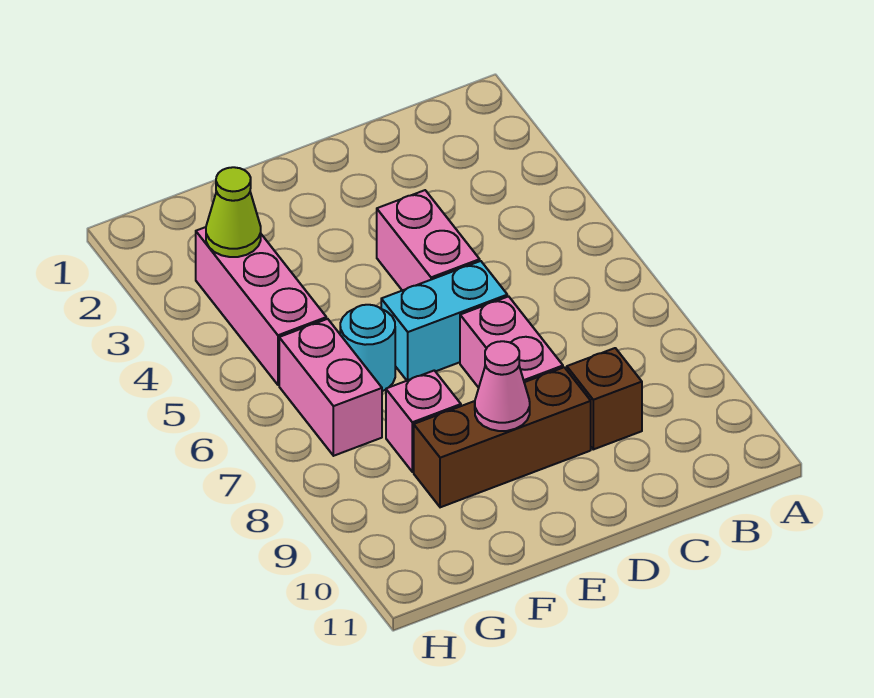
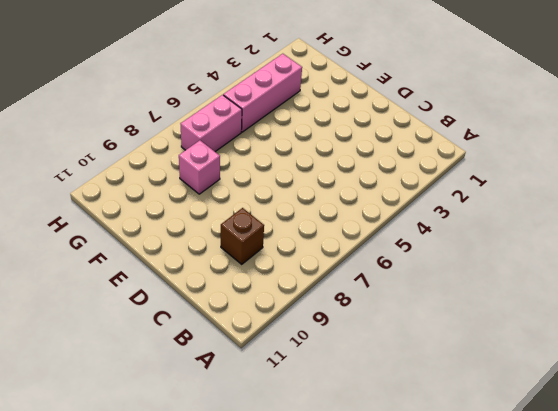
none -> pink 1x2 brick [377,190,480,291]
none -> cyan 1x2 brick [381,261,507,380]

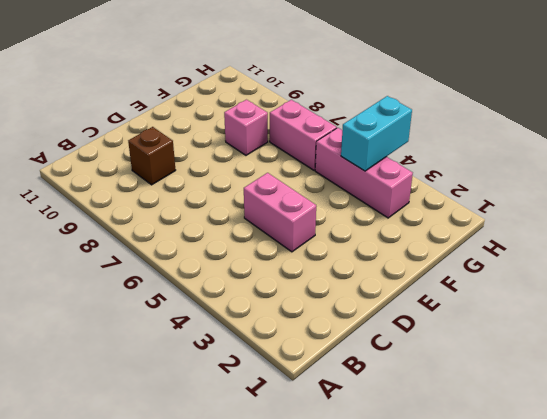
cyan 1x2 brick [341,96,412,171] -> cyan 1x2 brick moved to [381,261,507,380]
none -> pink 1x2 brick [460,296,563,388]
none -> brown 1x3 brick [414,367,591,507]

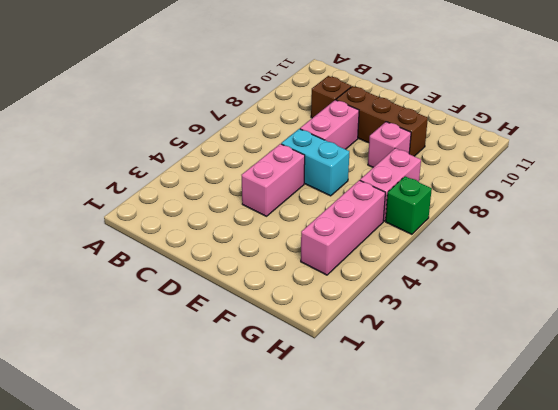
green 1x1 brick [385,176,432,234] -> none
none -> cyan 1x1 round brick [340,305,395,391]
none -> pink 1x1 cone [475,341,530,431]

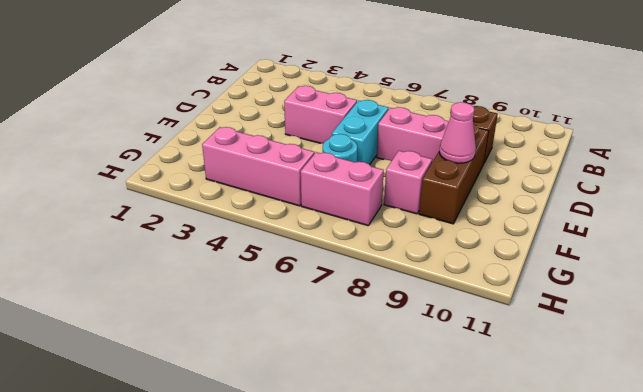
none -> lime 1x1 cone [206,167,261,257]

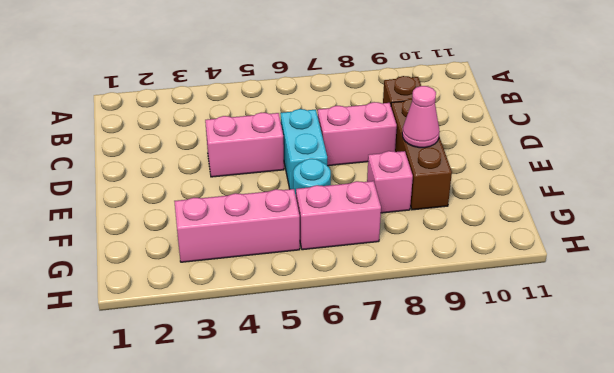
none -> lime 1x1 cone [206,167,261,257]

